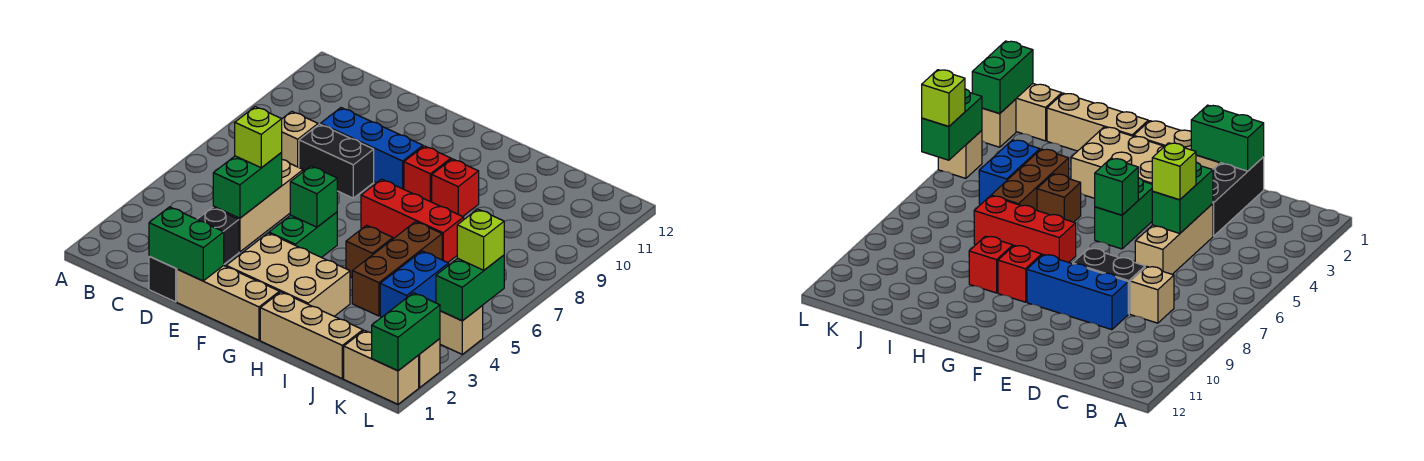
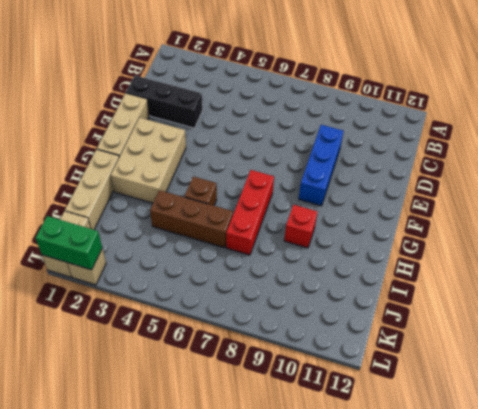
none -> tan 1x1 brick [281,111,318,167]
none -> tan 1x3 brick [213,160,303,252]
none -> black 1x2 brick [299,124,374,198]

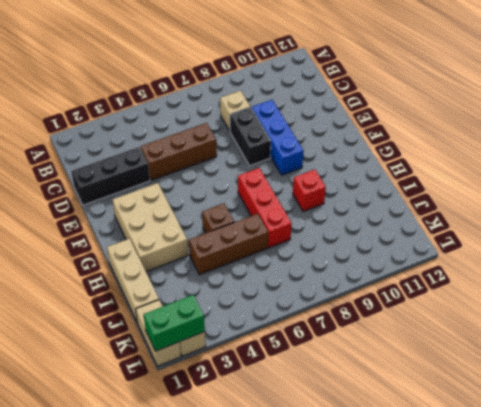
brown 1x3 brick [141,123,217,180] -> tan 1x3 brick [213,160,303,252]
none -> tan 1x3 brick [177,265,279,340]
none -> green 1x2 brick [269,212,337,258]
none -> red 1x1 brick [404,146,451,202]

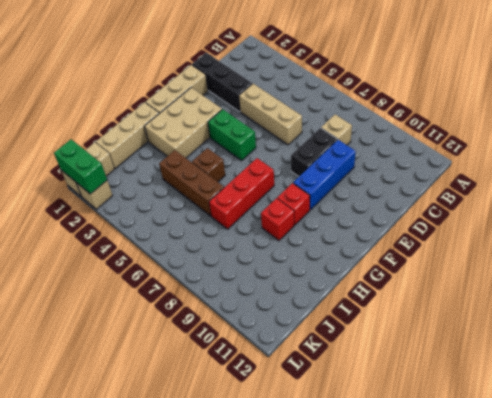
none -> blue 1x2 brick [380,251,449,317]
none -> tan 1x1 brick [440,306,483,354]
none -> green 1x2 brick [149,207,224,281]

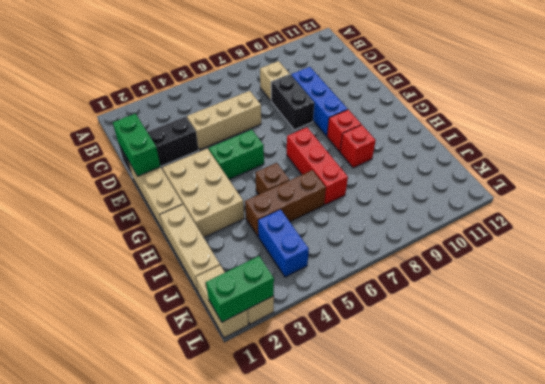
blue 1x2 brick [258,210,309,277] -> blue 1x2 brick turned to [380,251,449,317]
none -> tan 1x1 brick [440,306,483,354]
none -> green 1x2 brick [213,153,282,218]
none -> green 1x1 brick [290,166,337,227]

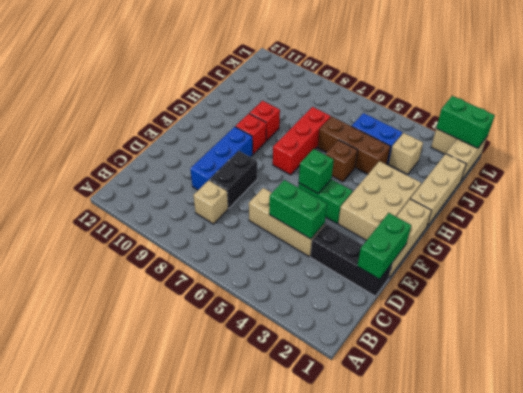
tan 1x1 brick [388,133,423,174] -> tan 1x1 brick moved to [440,306,483,354]
none -> green 1x2 brick [436,255,504,321]
none -> lime 1x1 brick [235,107,282,168]
none -> lime 1x1 brick [457,209,504,270]

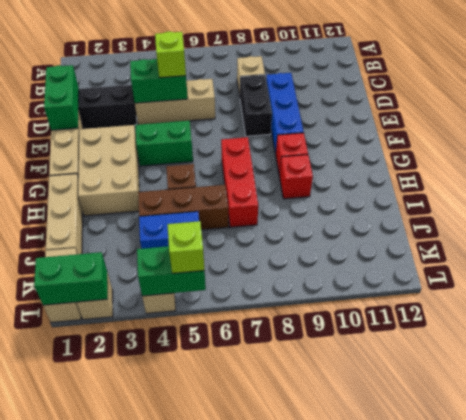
none -> green 1x1 brick [290,166,337,227]

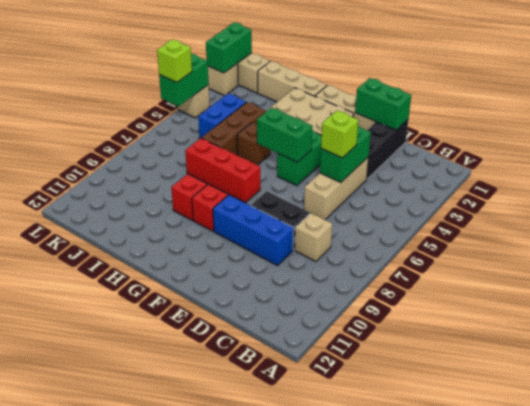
green 1x2 brick [257,108,313,162] -> green 1x1 brick [290,166,337,227]

